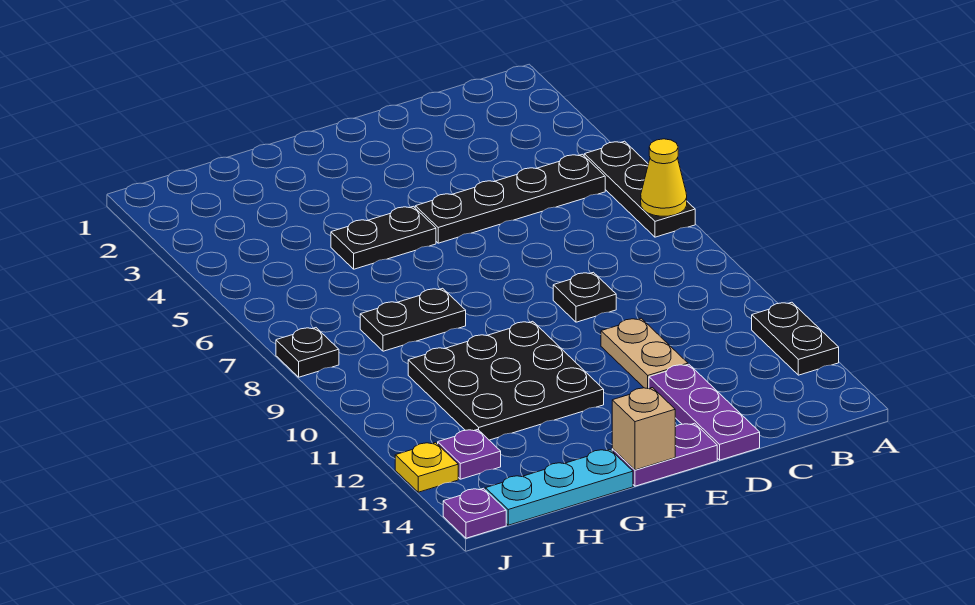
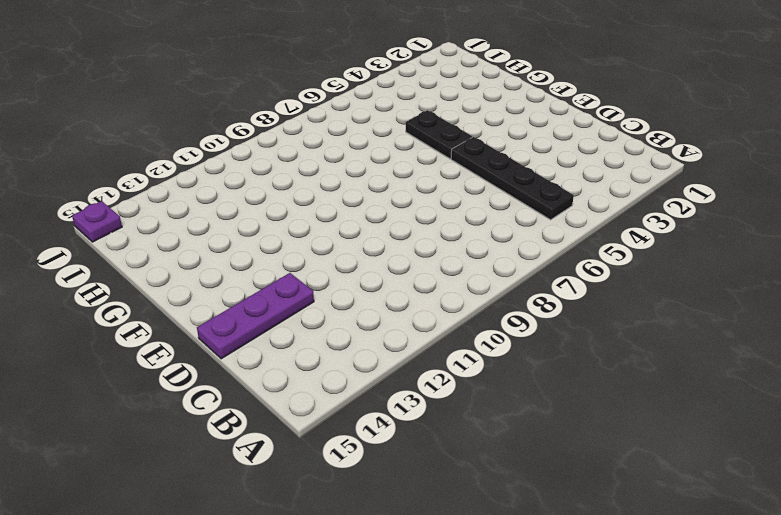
none -> black 1x3 plate [584,141,695,237]
none -> black 1x2 plate [752,302,839,375]
none -> black 1x1 plate [553,272,616,322]

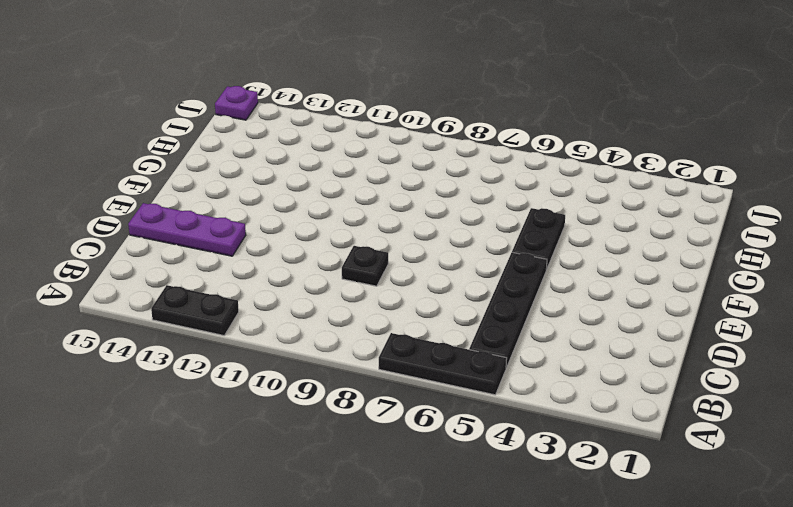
none -> tan 1x2 plate [601,318,688,389]
none -> purple 1x2 plate [612,423,717,486]
none -> black 3x3 plate [408,321,604,440]

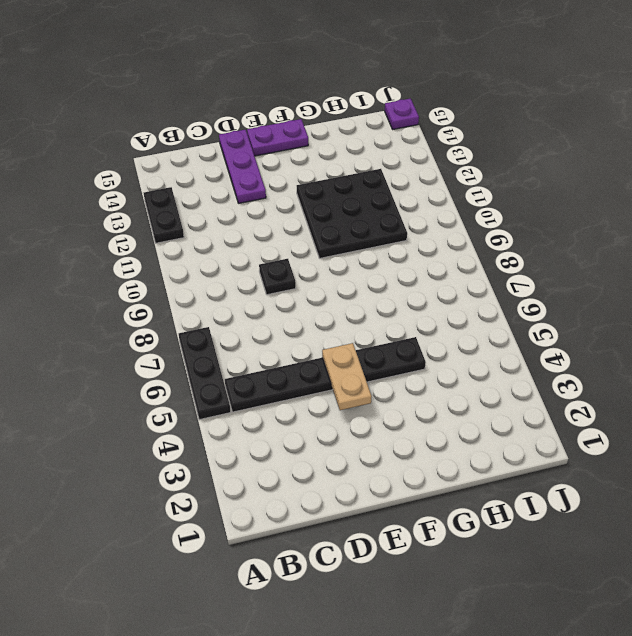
tan 1x2 plate [322,343,372,410] -> tan 1x2 plate moved to [601,318,688,389]
none -> black 1x2 plate [360,288,466,351]
none -> cyan 1x3 plate [485,450,633,525]
none -> purple 1x1 plate [438,429,501,479]

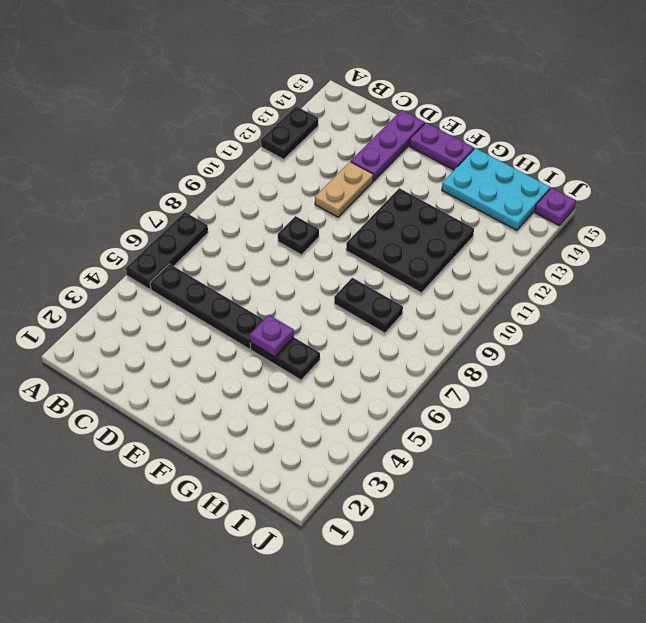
purple 1x1 plate [250,315,294,357] -> purple 1x1 plate moved to [438,429,501,479]
cyan 2x3 plate [442,148,550,230] -> cyan 1x3 plate [485,450,633,525]
none -> black 1x1 plate [276,328,339,377]
none -> yellow 1x1 plate [395,442,458,492]
none -> yellow 1x1 cone [641,139,687,216]

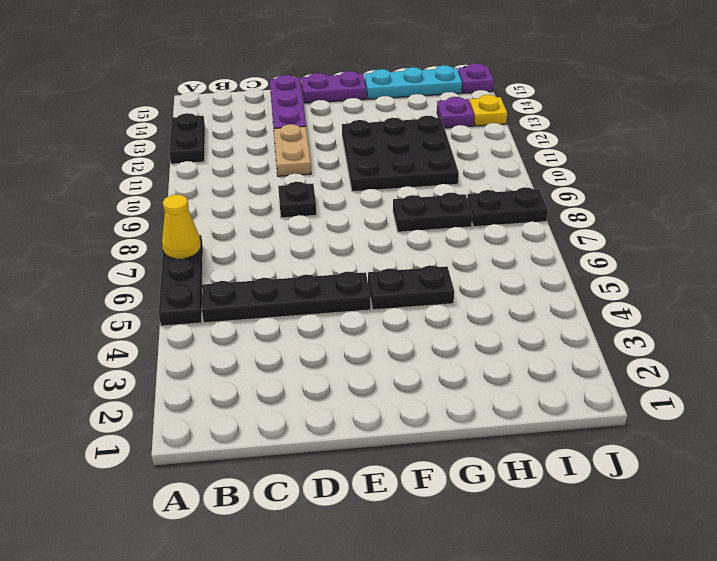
black 1x2 plate [467,187,548,227] -> black 1x1 plate [276,328,339,377]
none -> tan 1x1 brick [612,388,675,470]

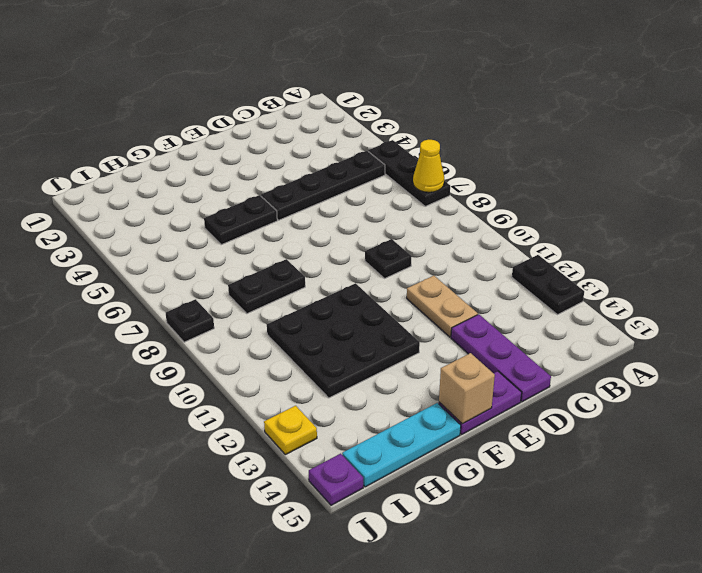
none -> purple 1x1 plate [438,429,501,479]

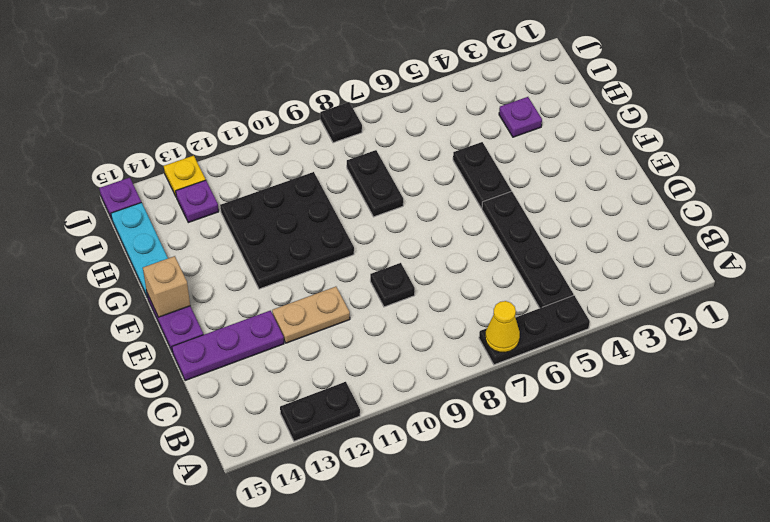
purple 1x1 plate [499,97,542,137] -> none

